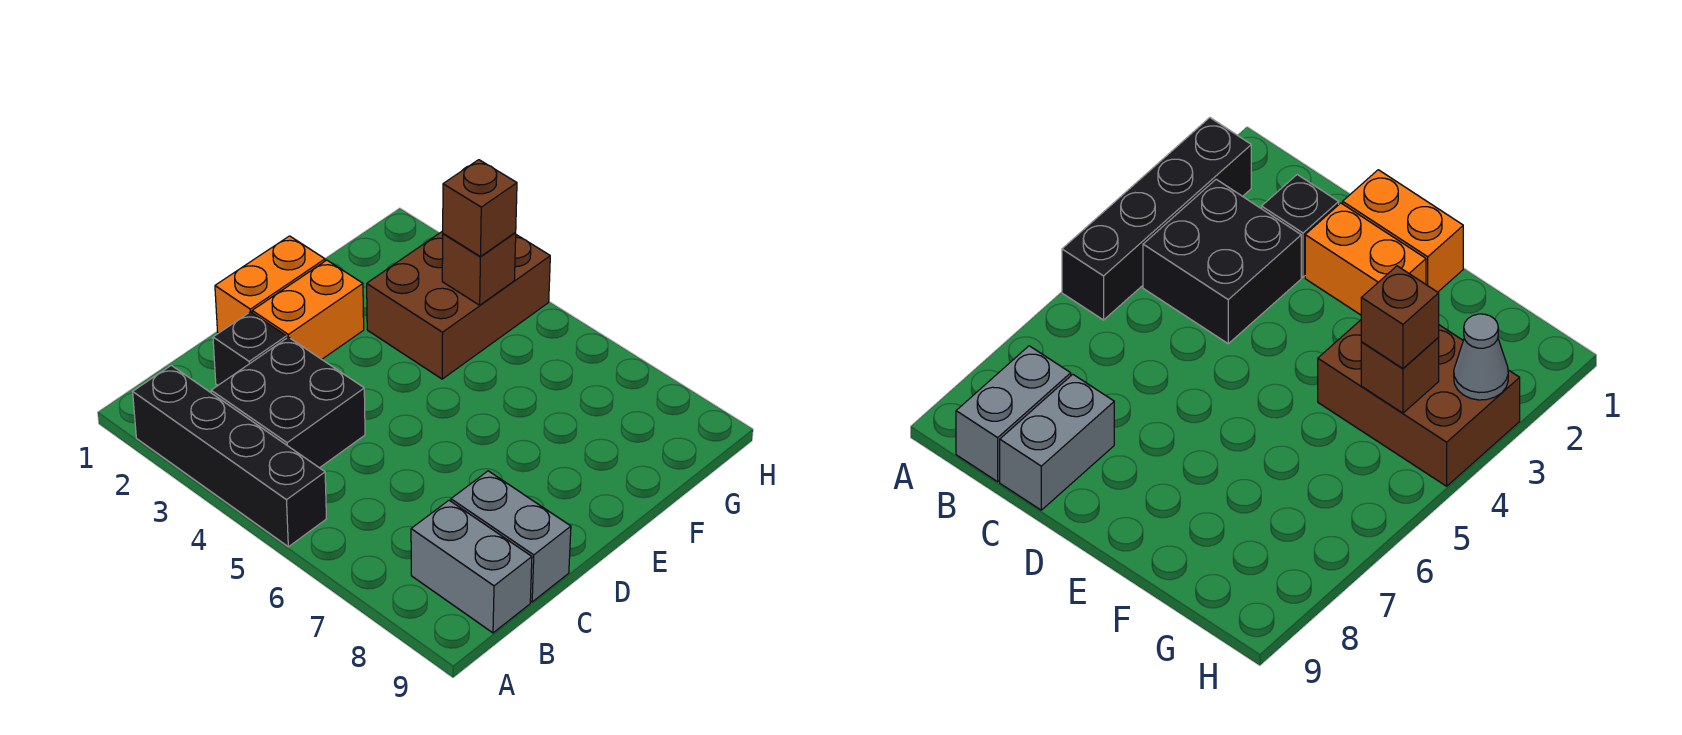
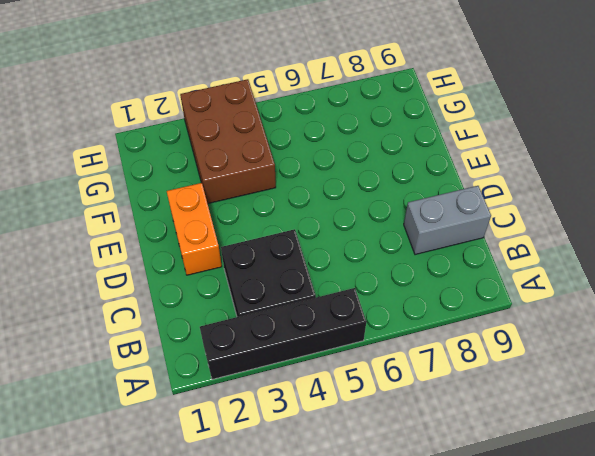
none -> grey 1x2 brick [411,500,532,633]
none -> black 1x1 brick [213,312,287,385]

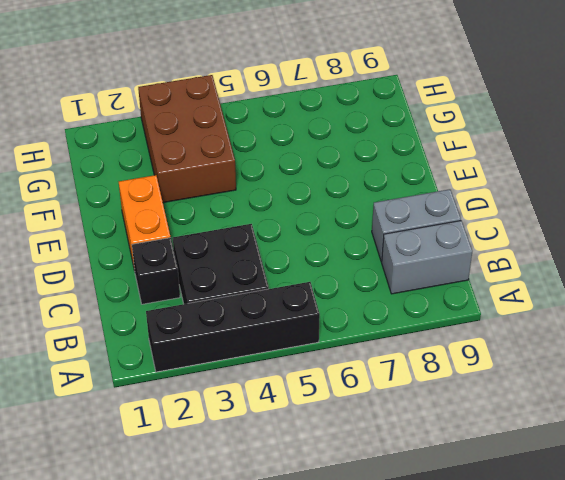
none -> orange 1x2 brick [215,236,325,333]
none -> brown 1x1 brick [442,233,516,305]

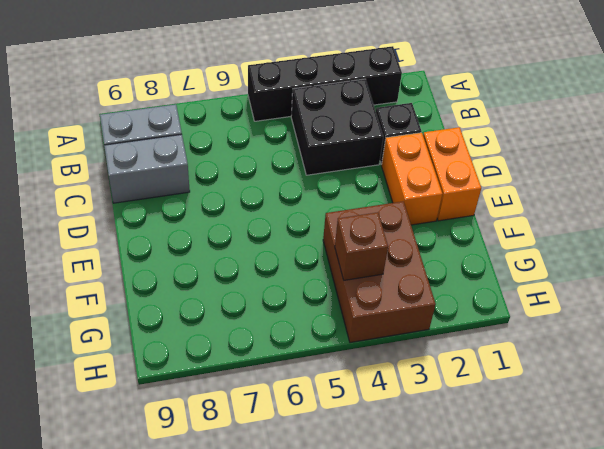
none -> grey 1x1 cone [1454,314,1508,400]
none -> brown 1x1 brick [443,160,517,257]

